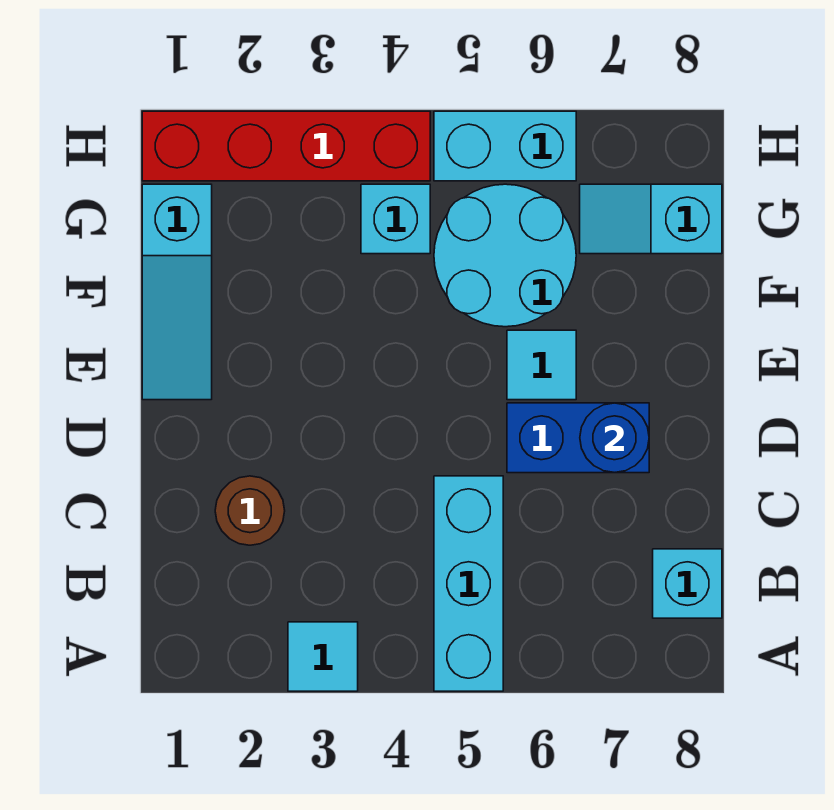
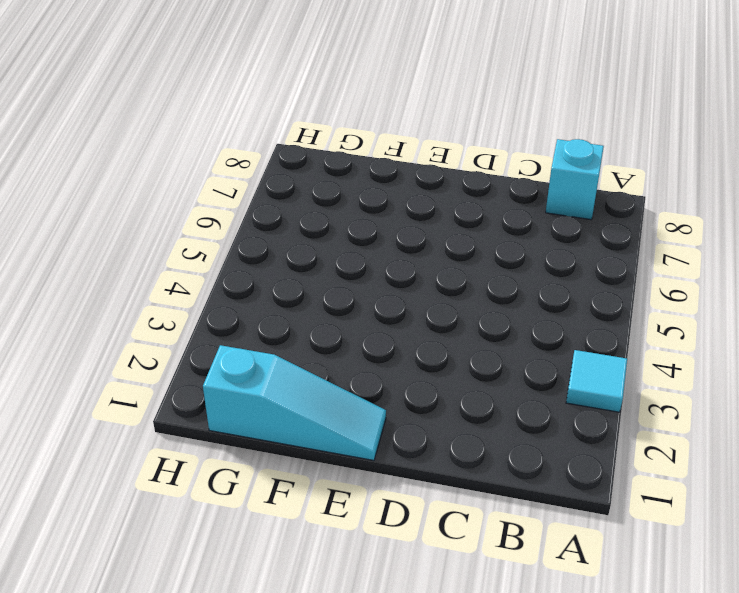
none -> cyan 1x3 brick [434,476,503,691]
none -> brown 1x1 round brick [215,476,285,545]
none -> blue 1x2 brick [507,403,649,473]

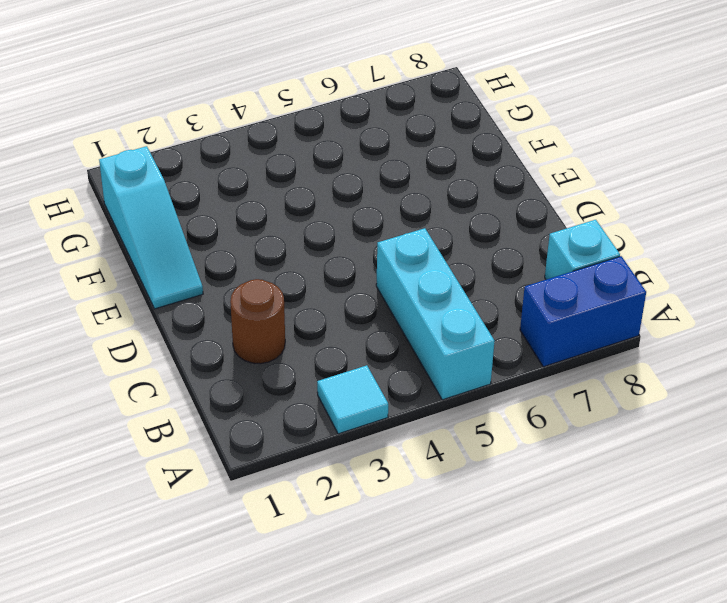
blue 1x2 brick [520,256,646,367] -> blue 1x2 brick moved to [507,403,649,473]
none -> cyan 1x1 tile [507,330,576,400]
none -> cyan 2x2 round brick [434,184,576,327]
none -> cyan 1x1 brick [361,184,430,254]

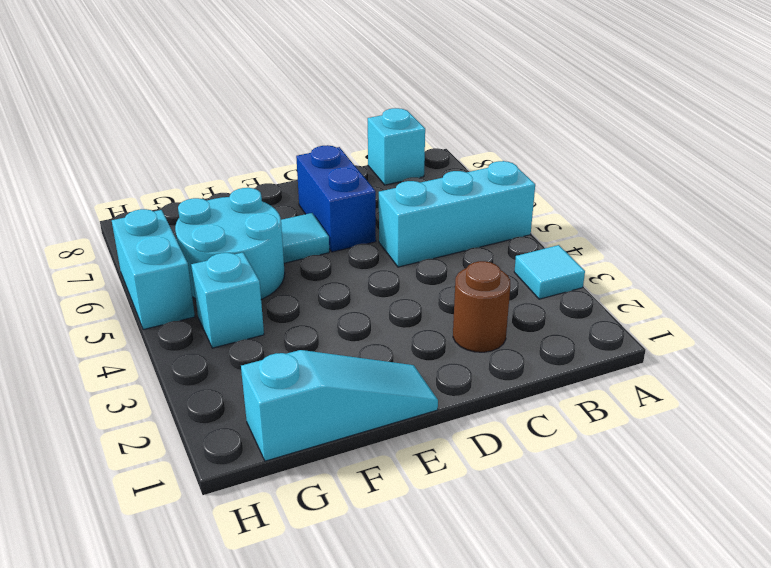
none -> cyan 1x2 slope [580,184,722,254]
none -> red 1x4 brick [142,111,430,181]
none -> blue 1x1 round brick [580,403,649,473]

